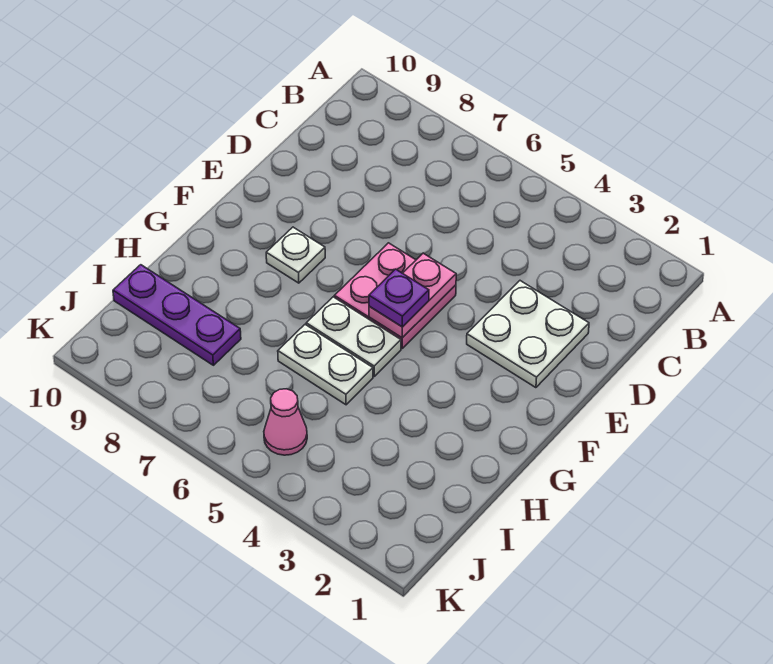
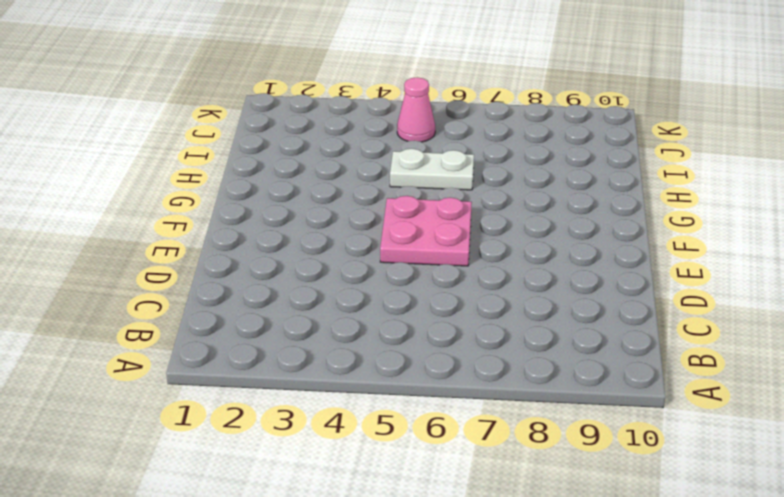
none -> white 2x2 plate [467,281,589,388]
none -> white 1x1 plate [266,227,325,283]

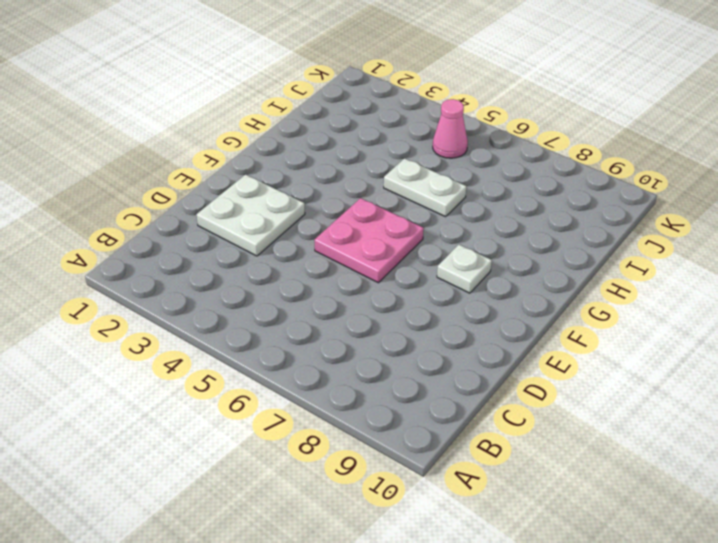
none -> white 1x2 plate [306,297,401,376]
none -> purple 1x3 plate [113,265,241,365]

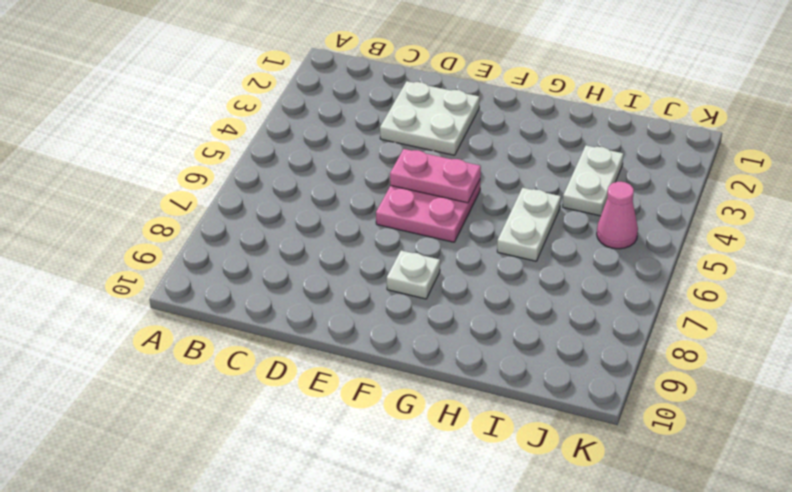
white 1x2 plate [563,145,623,216] -> white 1x2 plate moved to [306,297,401,376]
none -> purple 1x3 plate [113,265,241,365]
none -> purple 1x1 plate [369,269,429,327]

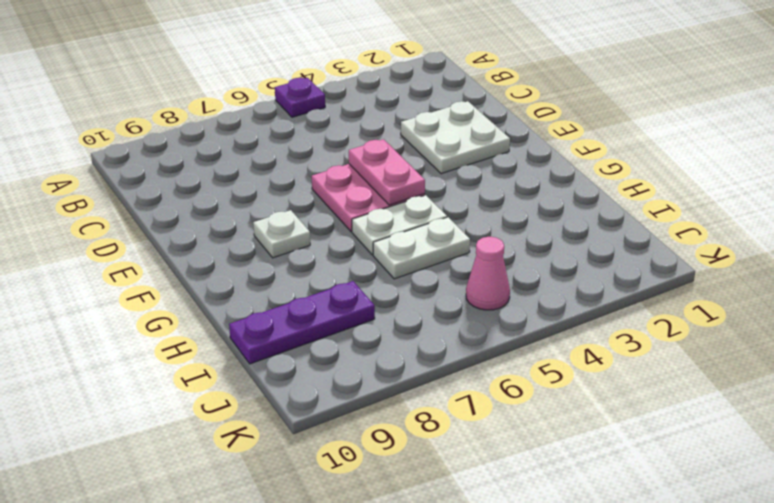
purple 1x1 plate [275,78,325,117] -> purple 1x1 plate moved to [369,269,429,327]

